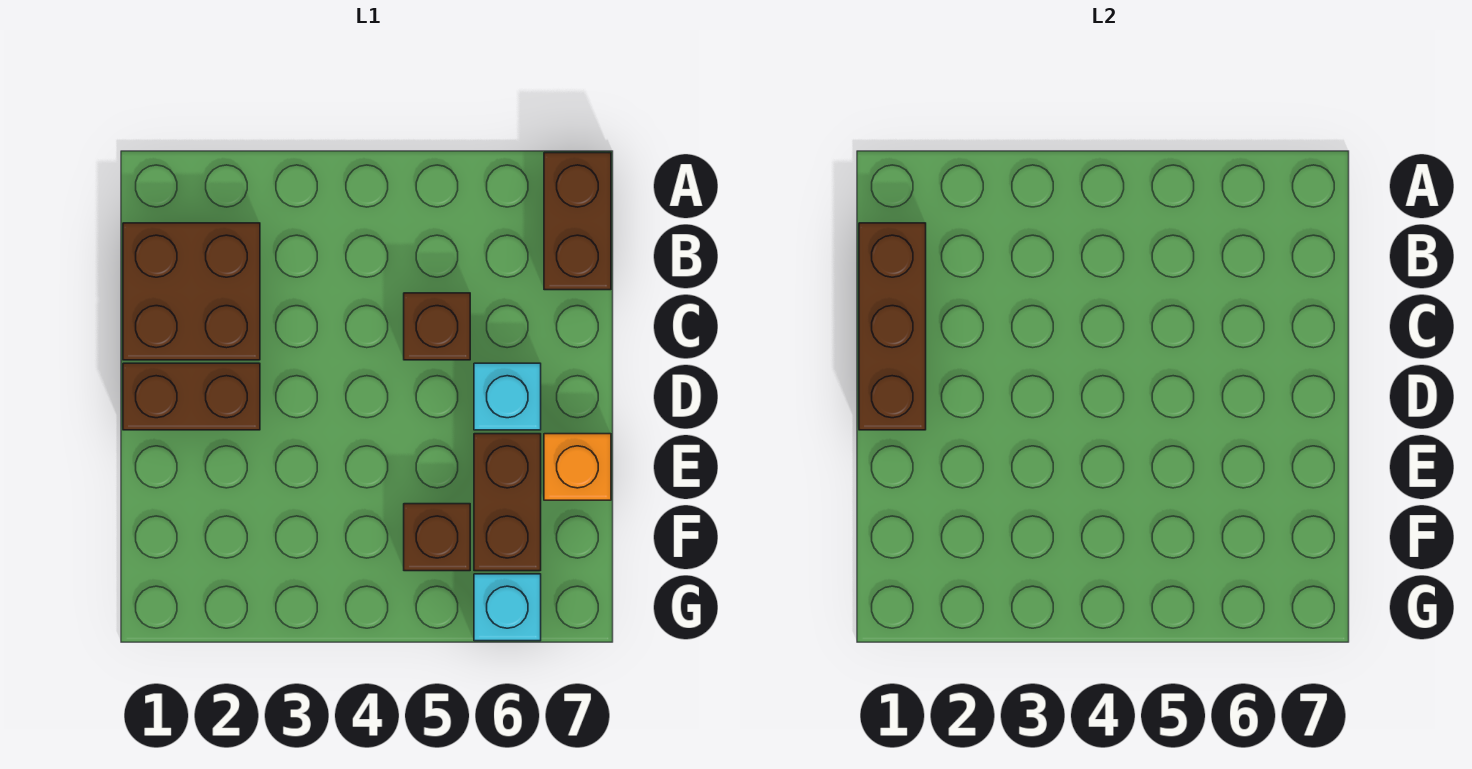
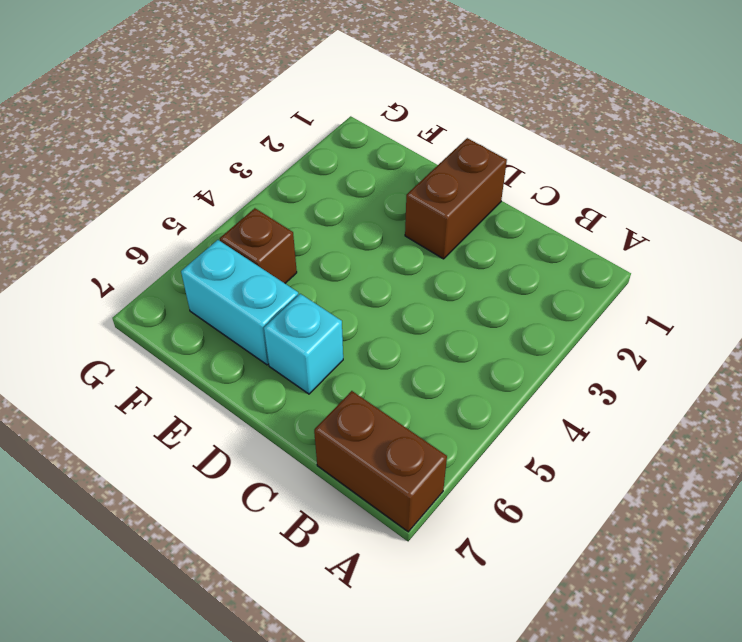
cyan 1x2 brick [181,240,298,365] -> brown 1x2 brick [474,434,541,571]
none -> brown 2x2 brick [123,223,260,360]
none -> brown 1x1 brick [404,293,470,360]

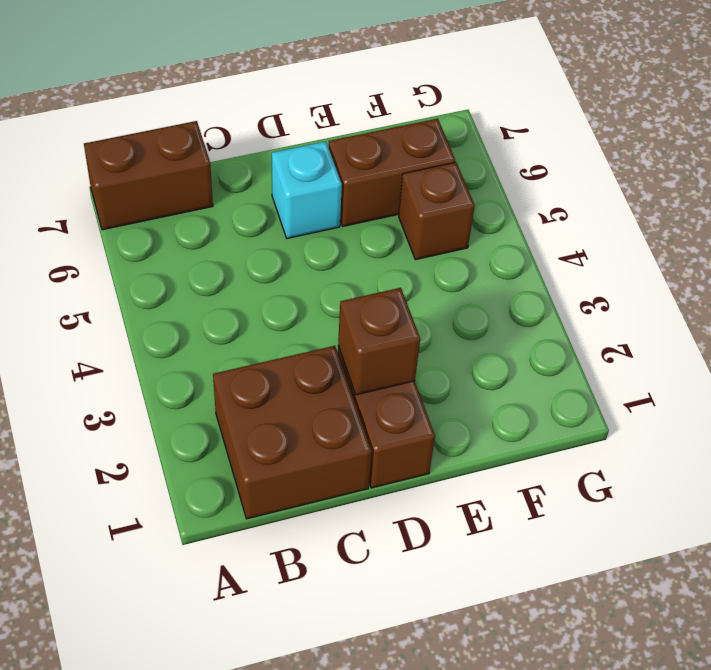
brown 1x1 brick [338,288,420,395] -> brown 1x1 brick moved to [404,293,470,360]
none -> orange 1x1 brick [544,434,611,500]
none -> cyan 1x1 brick [474,574,541,641]

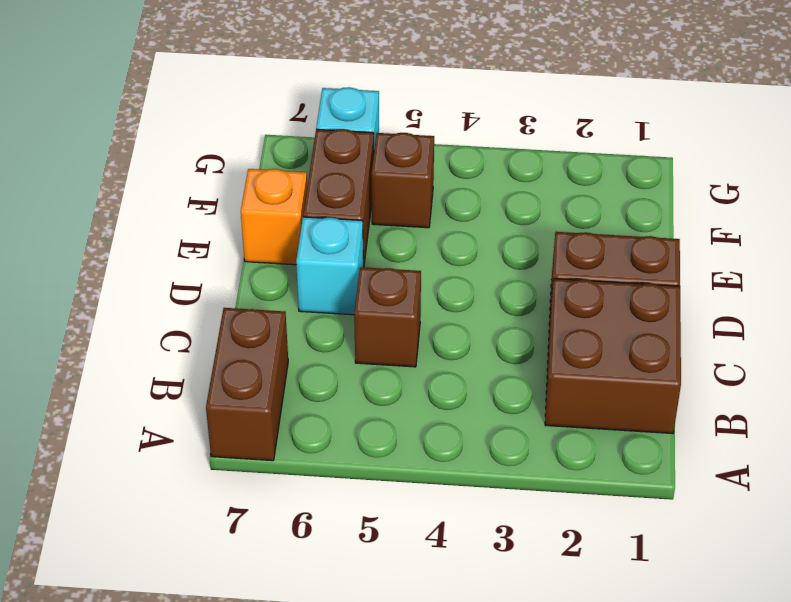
none -> brown 1x3 brick [859,223,926,430]

